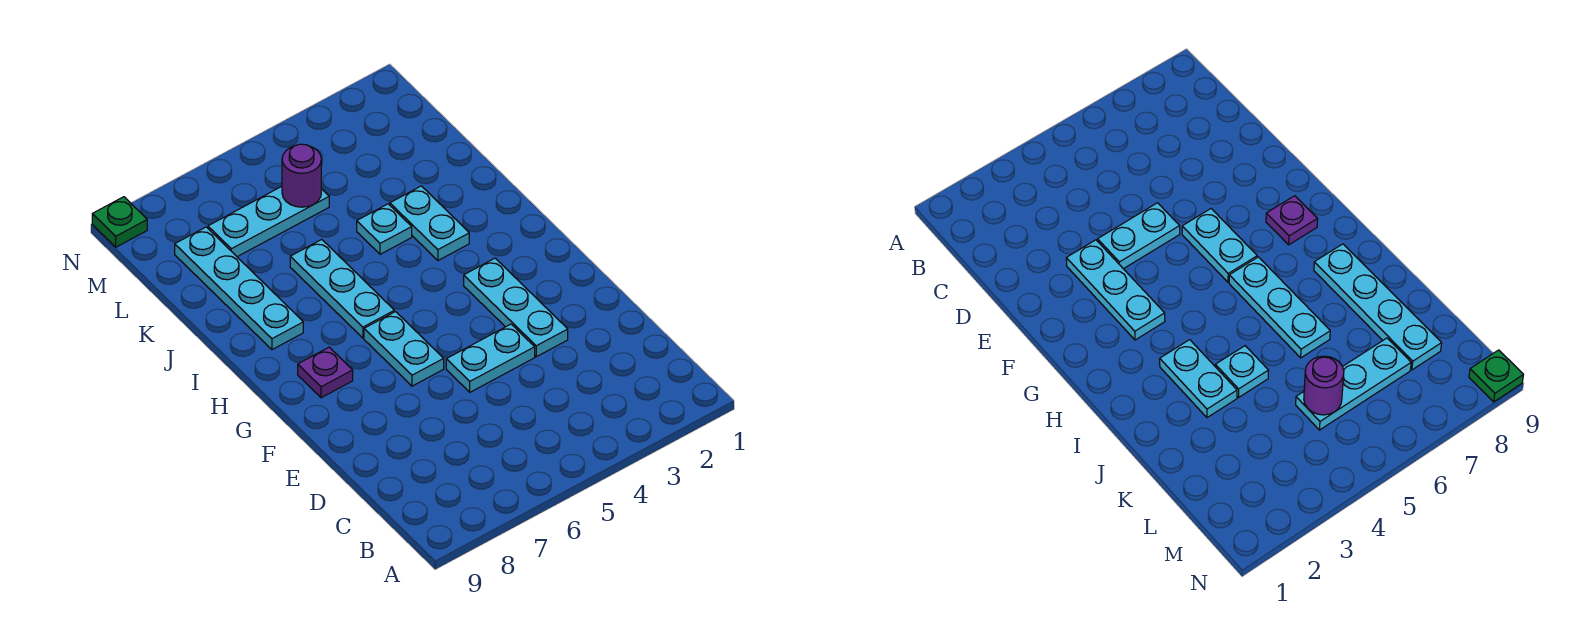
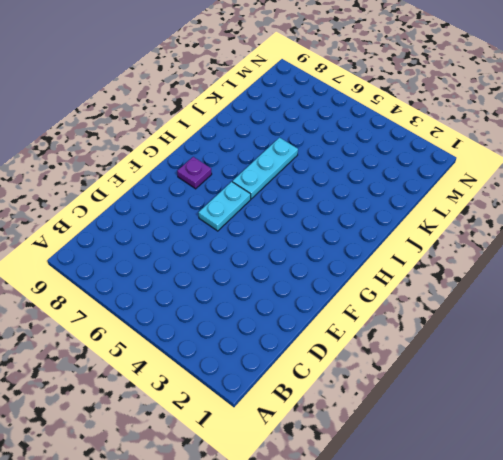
none -> cyan 1x3 plate [464,258,568,357]
none -> cyan 1x2 plate [446,324,535,392]

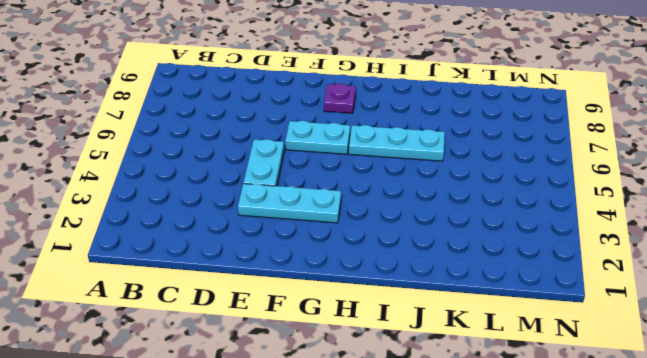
none -> cyan 1x2 plate [390,186,469,260]
none -> cyan 1x4 plate [175,227,303,350]

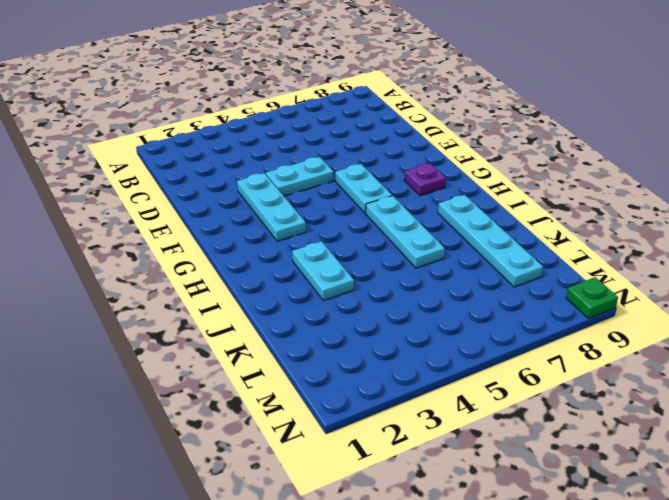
none -> cyan 1x1 plate [357,204,412,254]
none -> cyan 1x3 plate [208,186,329,257]

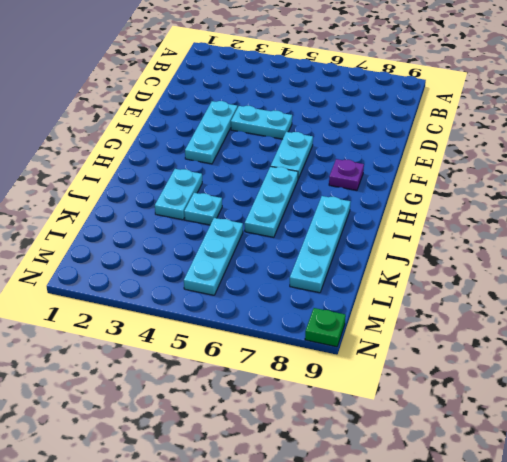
cyan 1x3 plate [184,218,243,295] -> cyan 1x3 plate turned to [208,186,329,257]
none -> purple 1x1 round brick [282,144,321,207]

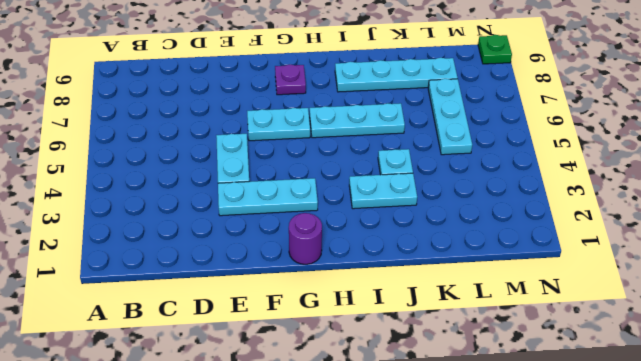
purple 1x1 round brick [289,213,322,264] -> purple 1x1 round brick moved to [282,144,321,207]

